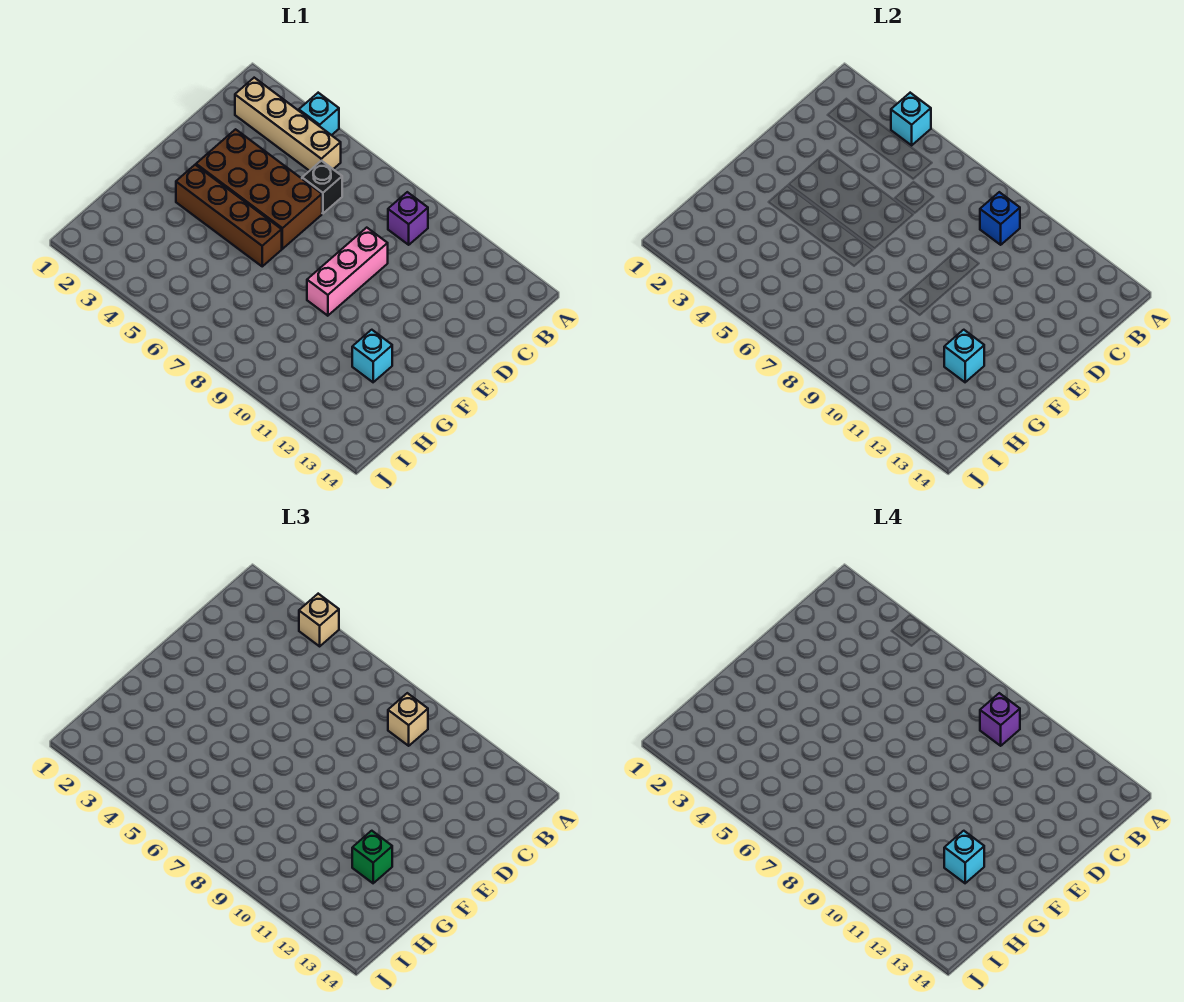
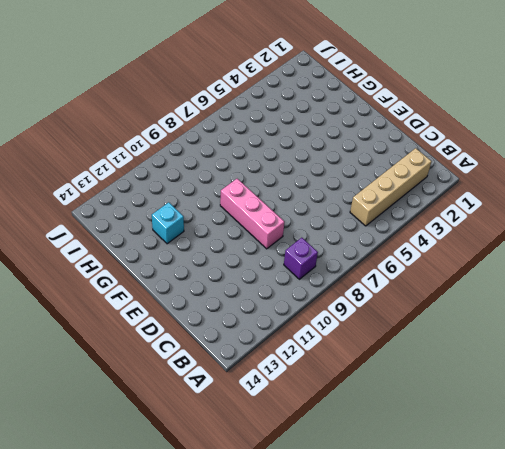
none -> cyan 1x1 brick [299,93,339,135]
none -> black 1x1 brick [302,161,342,213]
none -> brown 2x4 brick [196,129,322,249]

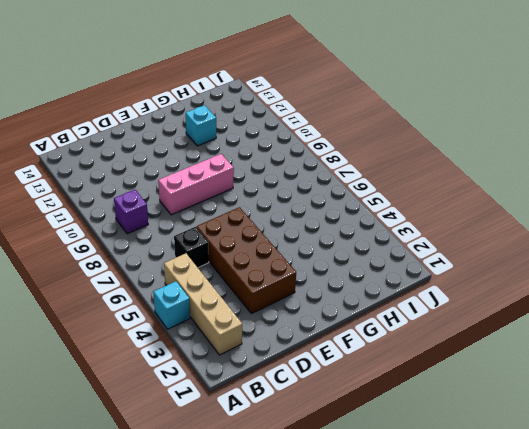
none -> brown 1x4 brick [176,165,282,266]
none -> cyan 1x1 brick [891,93,931,145]
none -> blue 1x1 brick [980,192,1020,245]

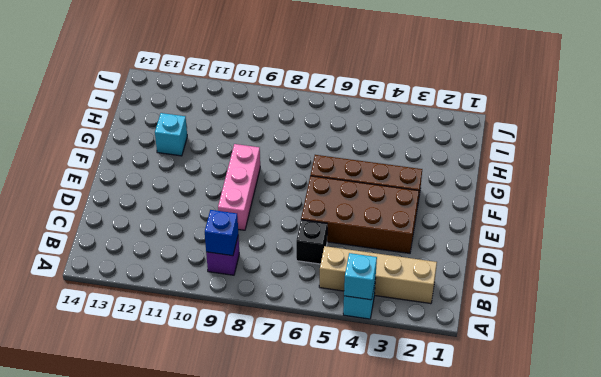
none -> cyan 1x1 brick [944,330,984,382]
none -> tan 1x1 brick [299,594,339,646]
none -> tan 1x1 brick [388,693,428,746]

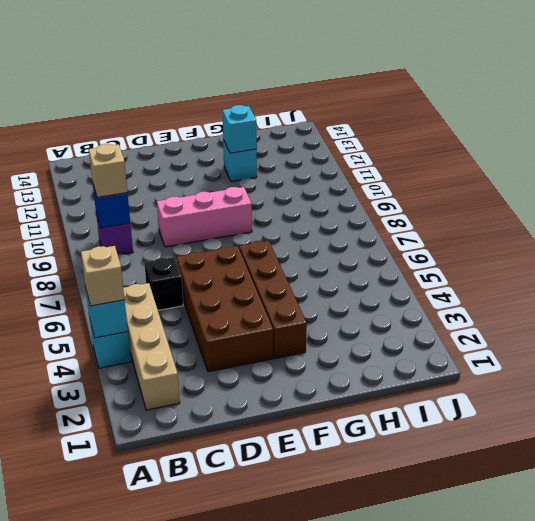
none -> green 1x1 brick [352,831,392,883]
none -> purple 1x1 brick [980,693,1020,746]
none -> cyan 1x1 brick [944,831,984,883]

